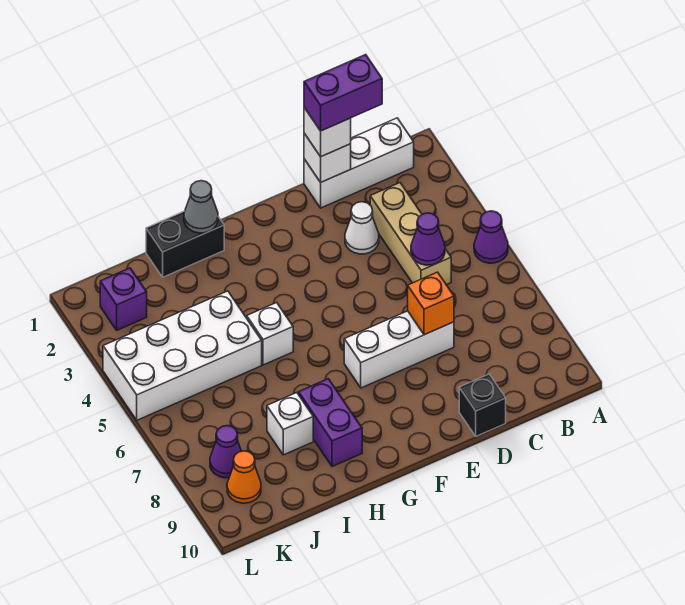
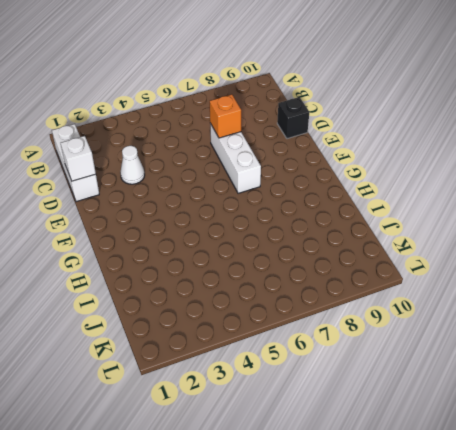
none -> purple 1x1 cone [474,211,508,263]
none -> tan 1x3 brick [370,183,451,285]
none -> black 1x2 brick [146,211,224,277]

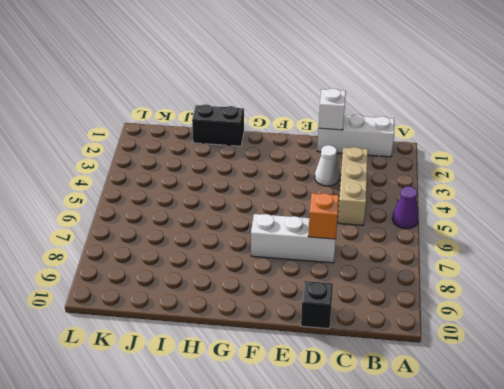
none -> white 1x1 brick [247,303,293,365]
none -> purple 1x2 brick [298,379,362,467]
none -> white 2x4 brick [103,291,262,420]

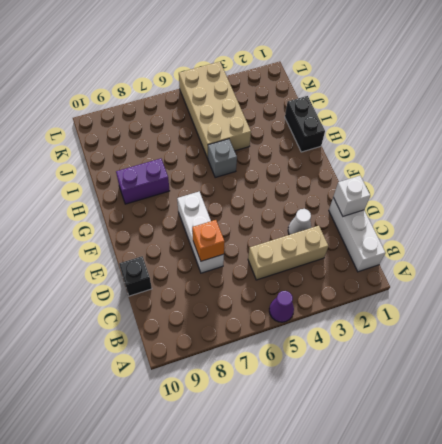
grey 1x1 brick [208,139,237,178] -> white 1x1 brick [247,303,293,365]
tan 2x4 brick [179,62,251,158] -> white 2x4 brick [103,291,262,420]
none -> white 1x1 brick [267,393,313,455]
none -> purple 1x1 brick [100,268,147,330]
none -> purple 1x1 cone [210,426,241,478]

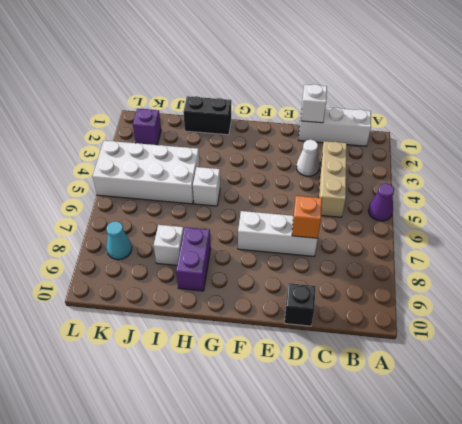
cyan 1x1 cone [106,221,132,260] -> purple 1x1 cone [210,426,241,478]
none -> orange 1x1 cone [227,451,261,503]
none -> purple 1x1 cone [411,213,445,265]
none -> grey 1x1 cone [184,181,218,233]

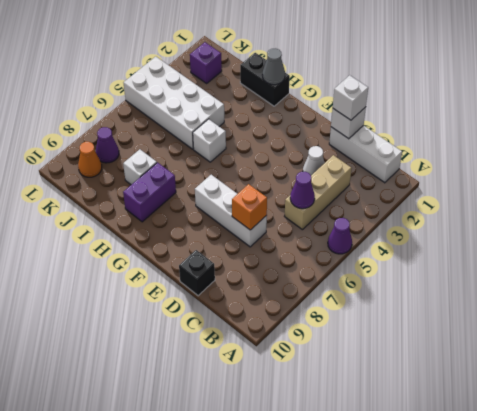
none -> purple 1x2 brick [304,55,382,131]

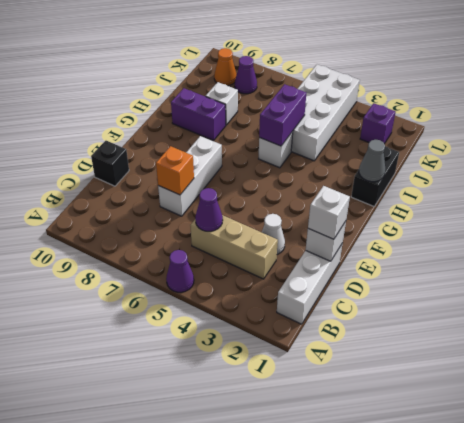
purple 1x2 brick [259,84,306,146] -> purple 1x2 brick moved to [304,55,382,131]

